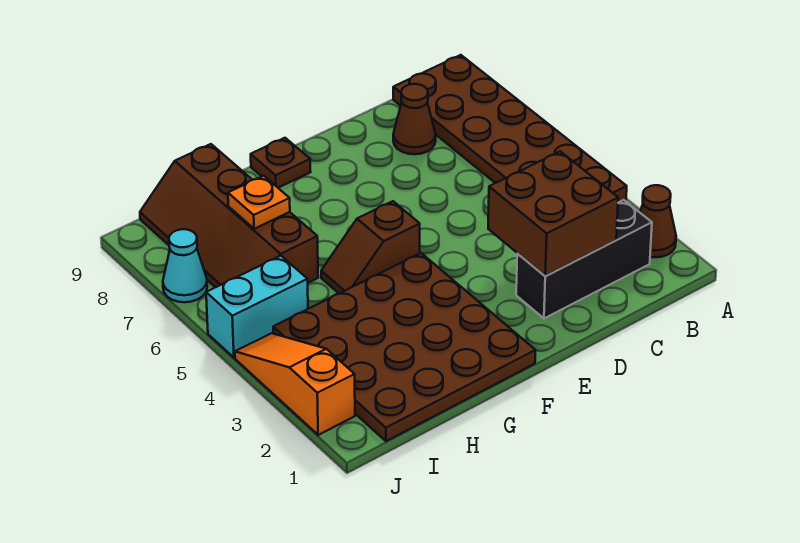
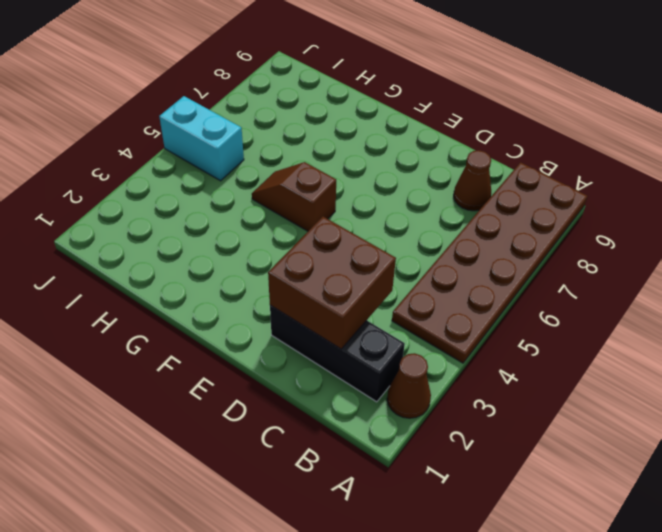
none -> brown 4x4 plate [273,253,535,441]
none -> brown 1x1 plate [251,138,310,188]
none -> brown 2x4 slope [140,144,318,287]

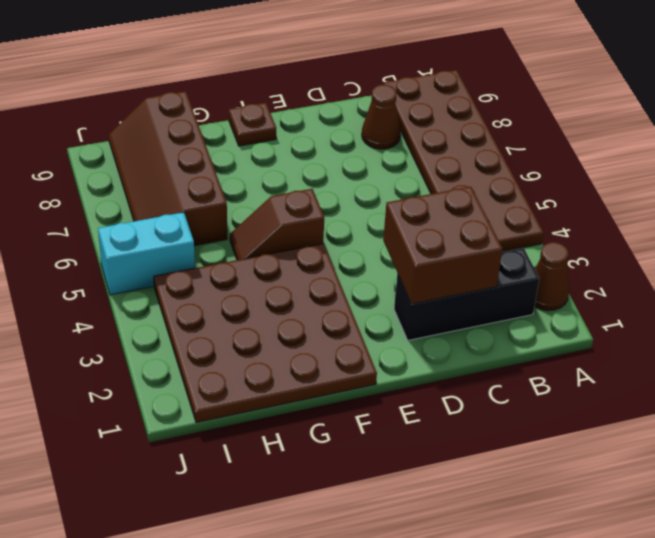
none -> orange 1x3 slope [235,333,355,435]
none -> cyan 1x1 cone [163,229,207,302]
none -> orange 1x1 plate [228,176,290,229]

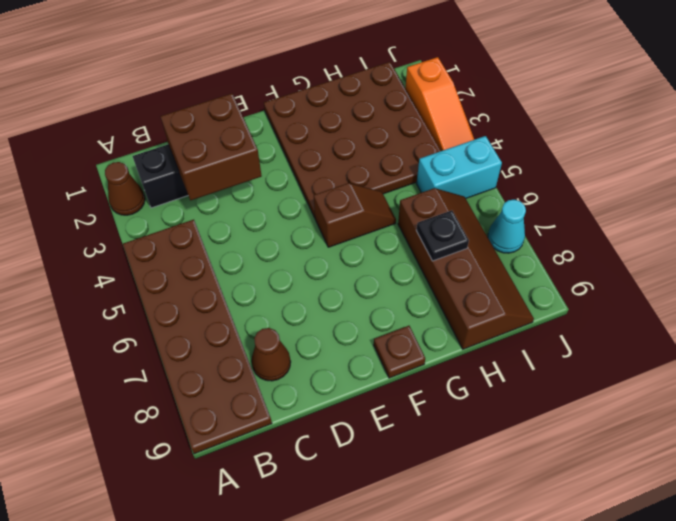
black 1x1 plate [416,210,469,261] -> orange 1x1 plate [228,176,290,229]

